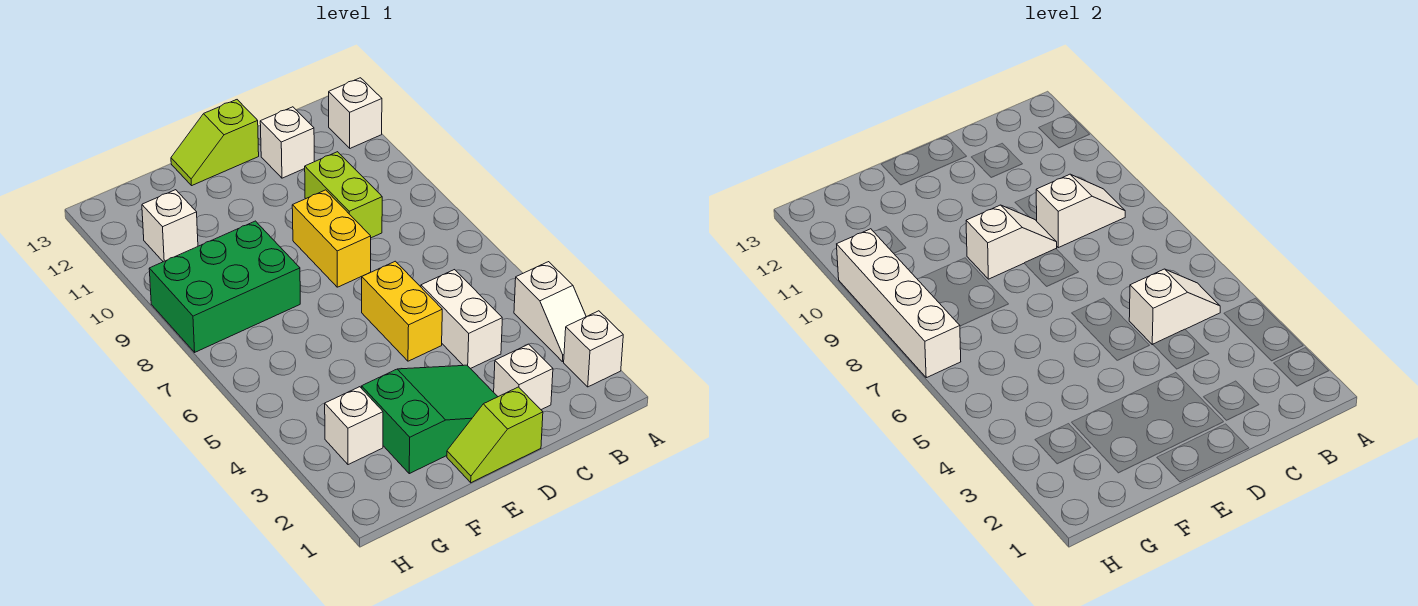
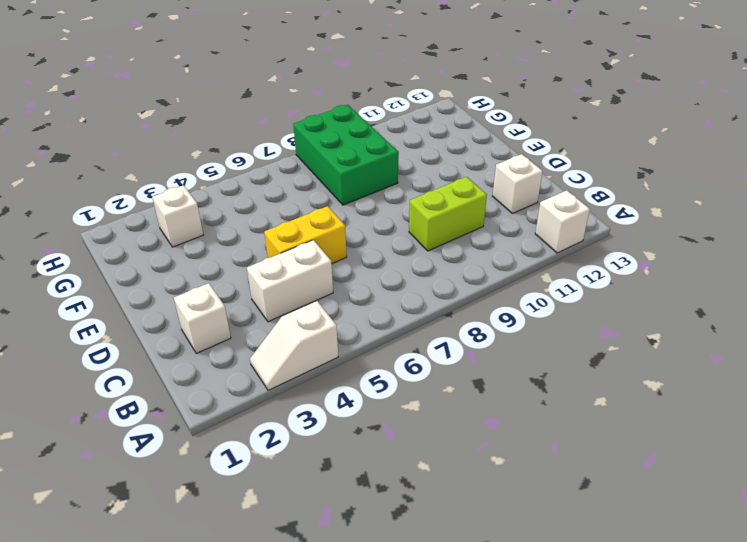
none -> white 1x1 brick [564,311,623,387]
none -> lime 1x2 slope [447,387,543,483]
none -> green 2x3 slope [362,365,498,474]

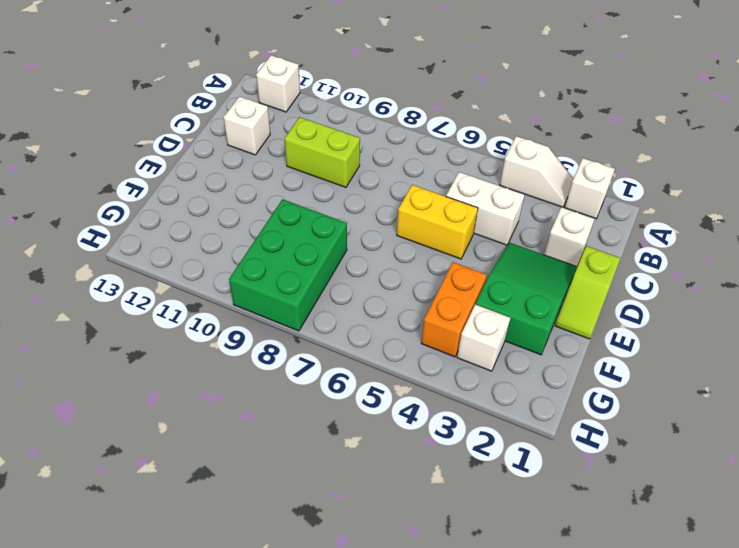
orange 1x2 brick [421,262,487,357] -> none
none -> yellow 1x2 brick [292,190,371,287]
none -> lime 1x2 slope [171,100,259,185]
none -> white 1x1 brick [142,190,198,262]

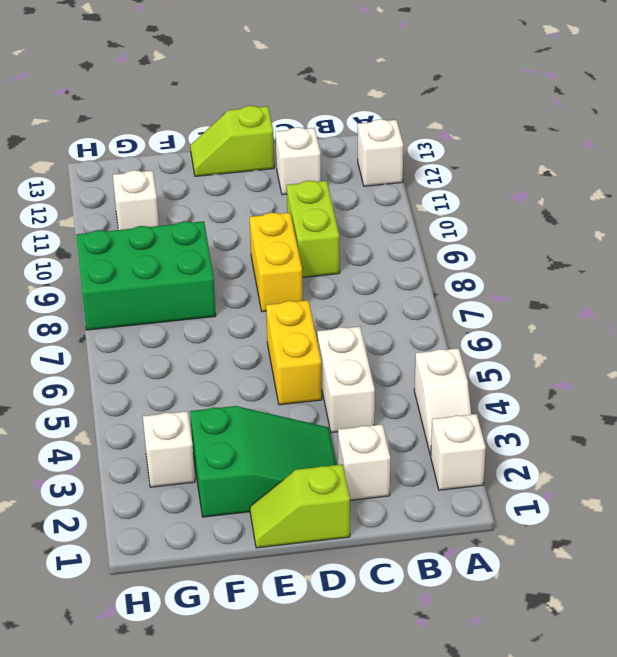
none -> white 1x2 slope [1129,269,1220,345]
none -> white 1x2 slope [1036,174,1125,248]
none -> white 1x2 slope [966,205,1057,279]

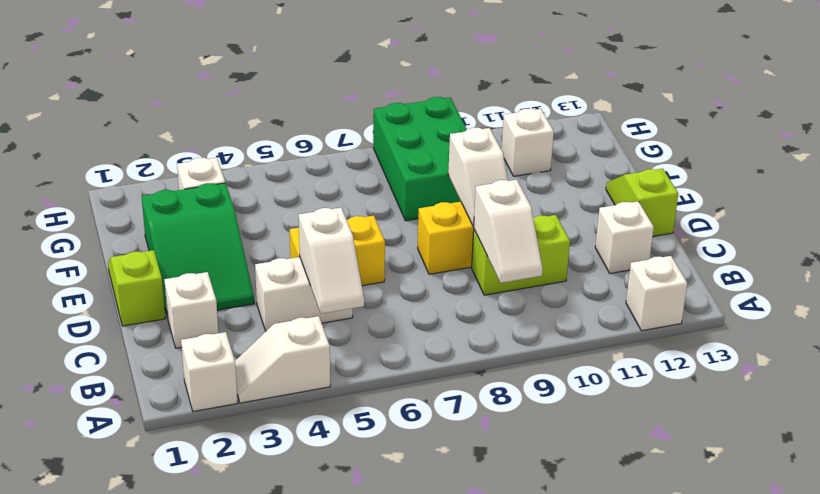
none -> white 1x4 brick [837,229,961,378]

